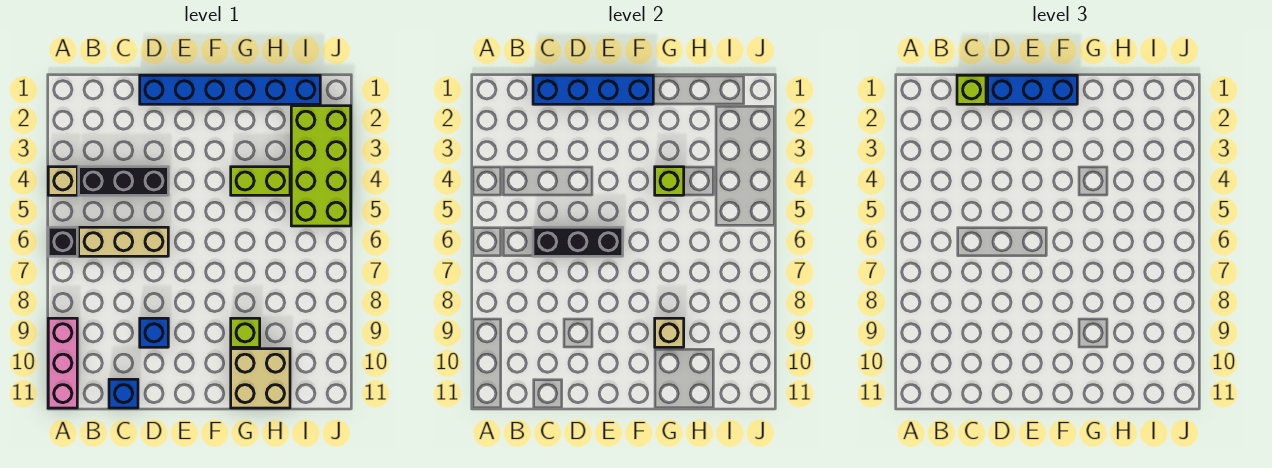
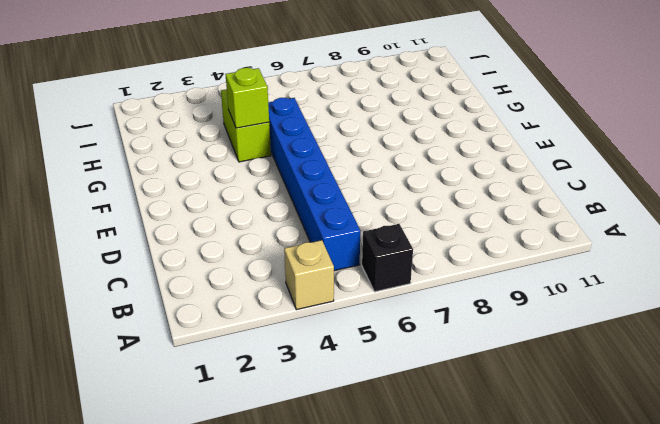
blue 1x6 brick [268,98,360,271] -> blue 1x6 brick moved to [140,75,320,104]
none -> pink 1x3 brick [48,318,77,408]
none -> black 1x3 brick [79,167,168,195]
none -> tan 1x3 brick [79,227,168,256]

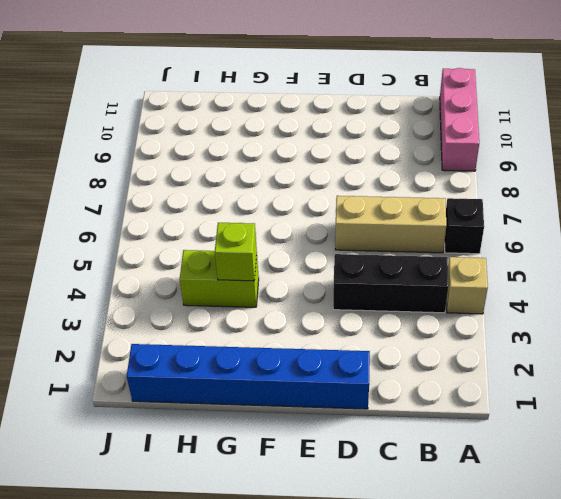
none -> blue 1x1 brick [109,379,138,408]
none -> blue 1x1 brick [140,318,168,347]
none -> lime 1x1 brick [231,318,260,347]

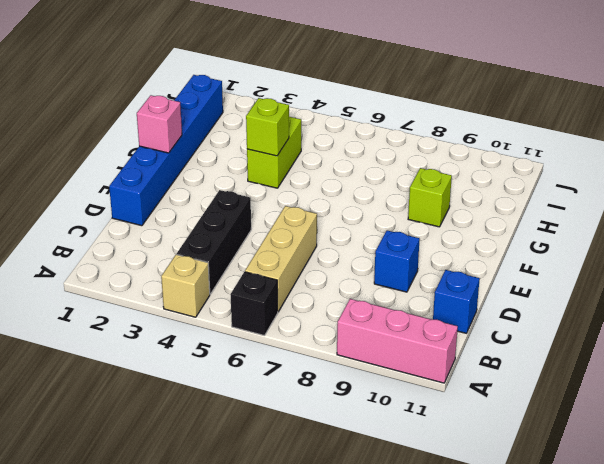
pink 1x1 brick [137,95,182,153] -> blue 1x4 brick [533,75,653,104]
none -> tan 2x2 brick [231,349,290,408]
none -> lime 2x4 brick [291,106,351,226]
none -> black 1x3 brick [533,227,623,256]

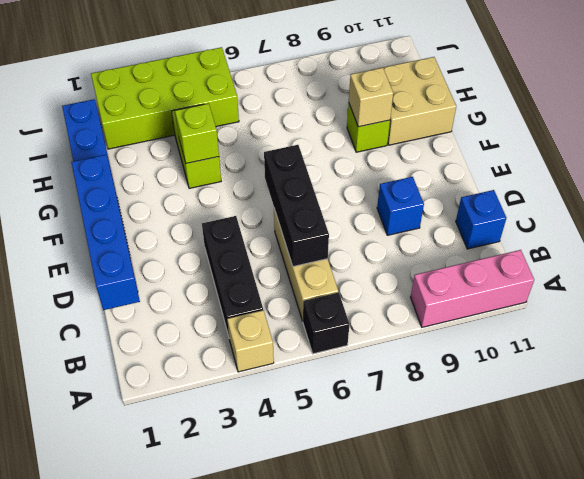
none -> lime 1x1 brick [957,75,986,104]
none -> blue 1x3 brick [988,75,1077,104]

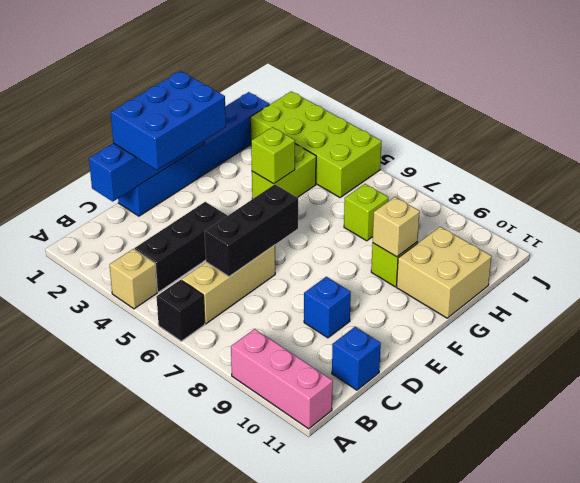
blue 2x3 brick [111,71,226,170] -> blue 1x3 brick [988,75,1077,104]
lime 1x1 brick [344,184,388,241] -> lime 1x1 brick moved to [957,75,986,104]

